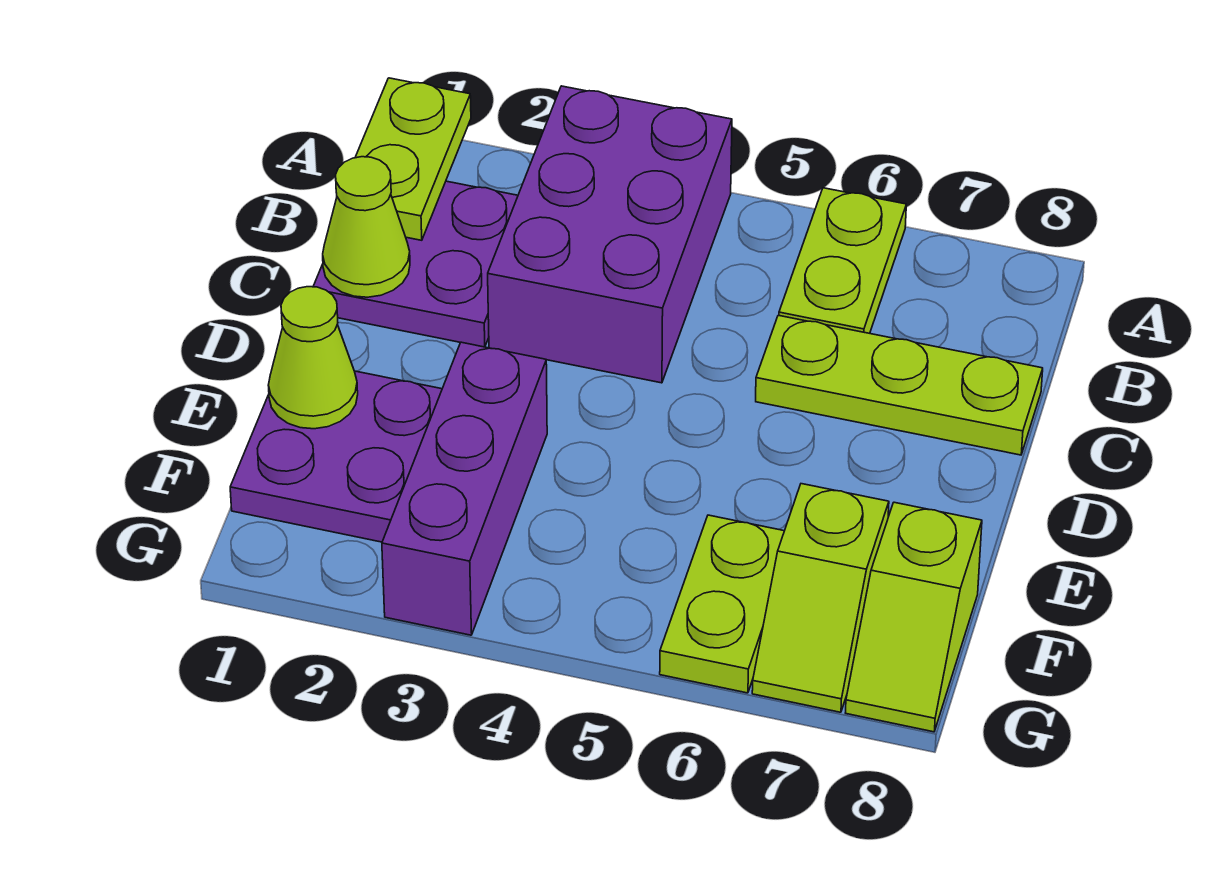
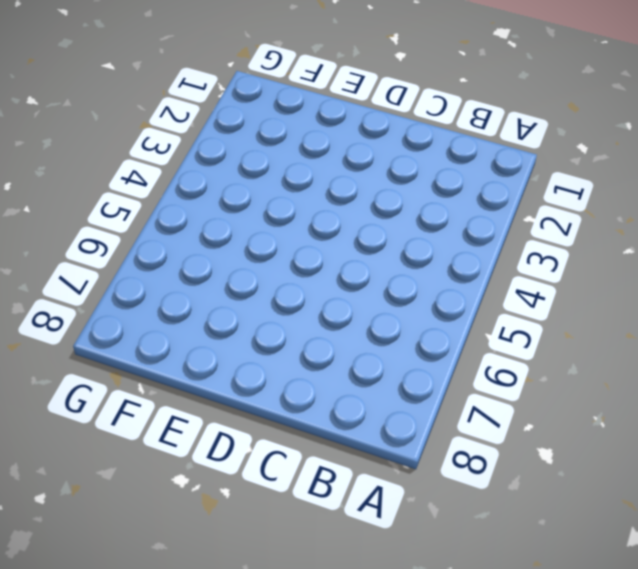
none -> purple 2x3 brick [488,86,732,383]
none -> lime 1x2 plate [779,188,906,333]
none -> purple 2x2 plate [313,181,518,347]

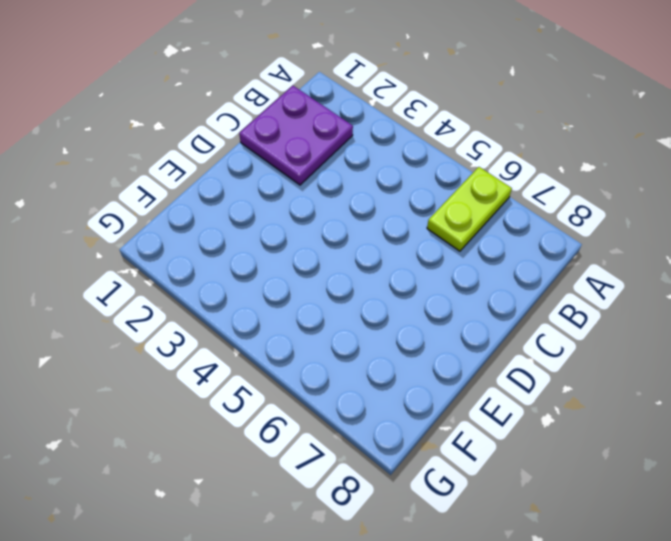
none -> purple 2x3 brick [488,86,732,383]
none -> lime 1x3 plate [756,315,1043,455]
none -> purple 2x2 plate [230,371,442,542]

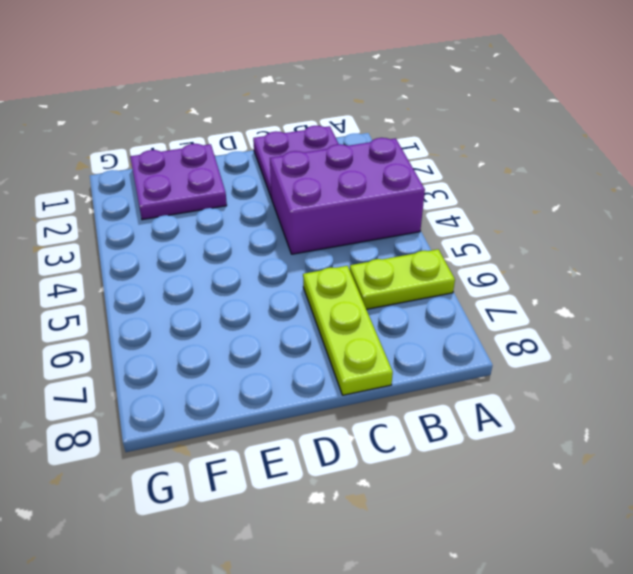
none -> purple 1x3 brick [382,342,547,635]
none -> lime 1x2 plate [660,515,784,693]
none -> lime 1x2 slope [752,484,889,712]

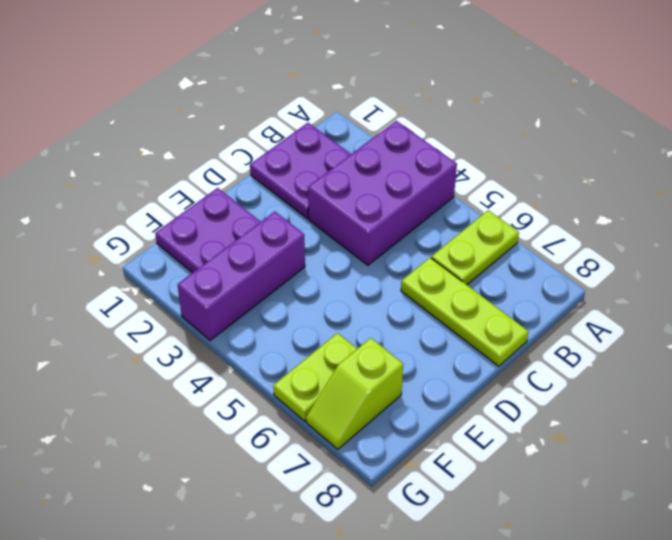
none -> lime 1x2 slope [846,502,982,732]
none -> lime 1x2 plate [355,78,471,240]
none -> lime 1x1 cone [323,157,410,297]

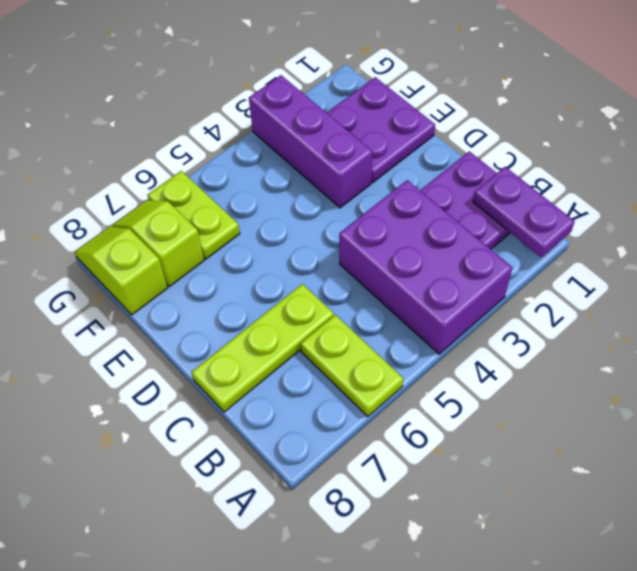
purple 1x2 plate [473,167,575,257] -> lime 1x2 plate [355,78,471,240]
none -> lime 1x1 cone [323,157,410,297]
none -> lime 1x1 cone [268,287,358,429]

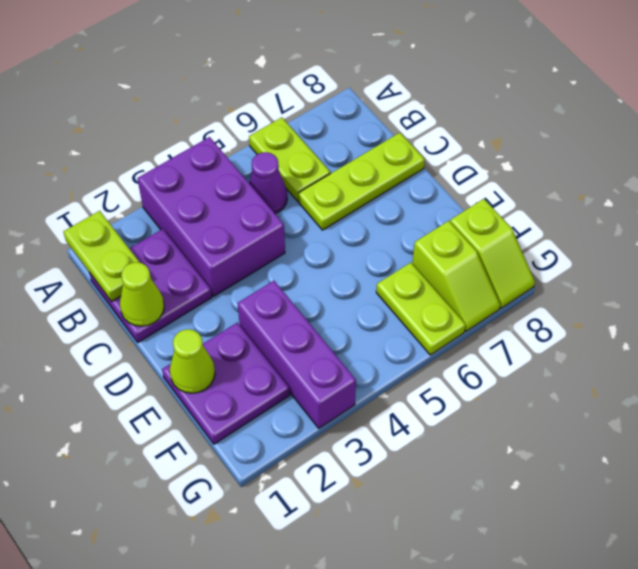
purple 1x1 cone [249,152,287,213] -> none

